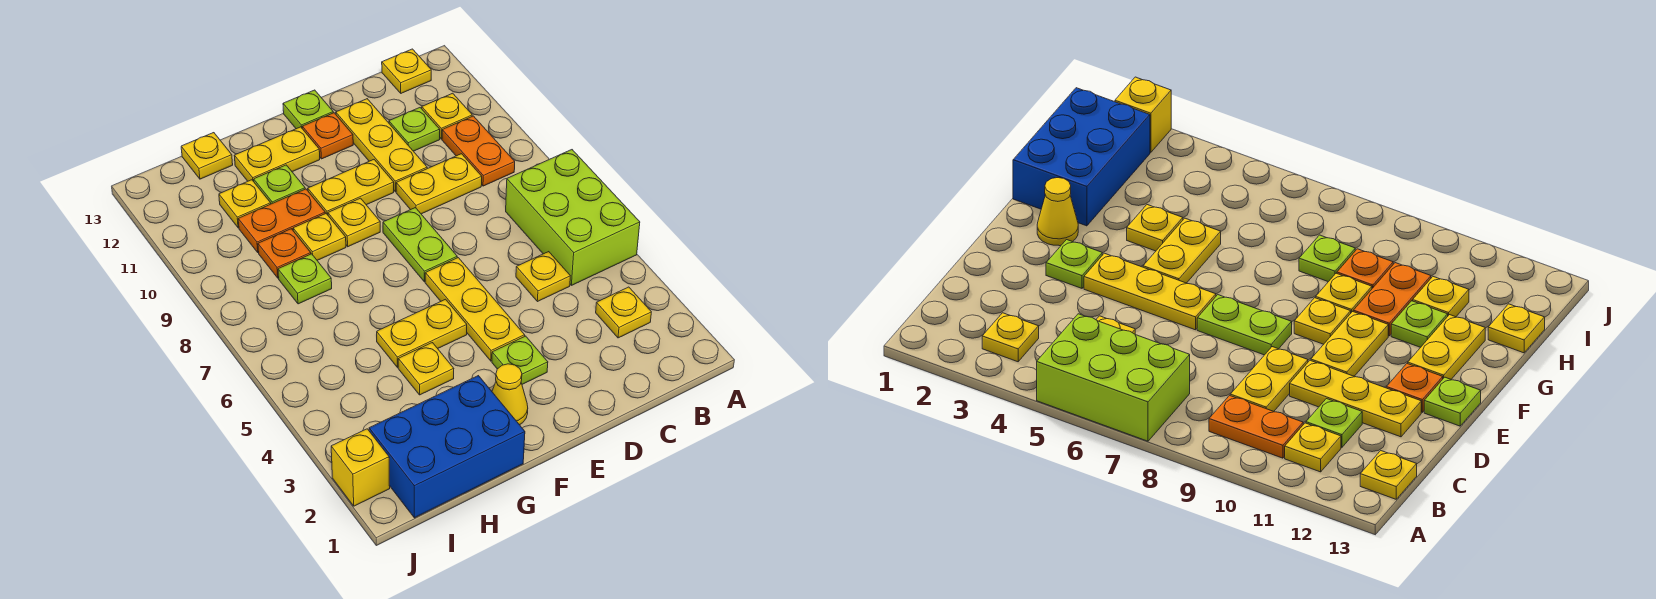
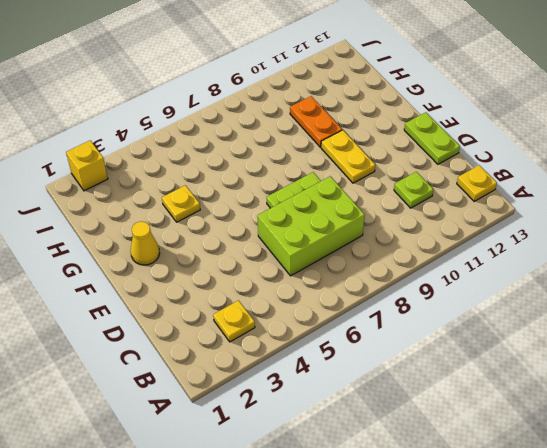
lime 2x3 brick [257,176,365,276] -> lime 2x3 brick moved to [506,150,640,285]
lime 1x2 plate [404,112,460,164] -> lime 1x1 plate [283,90,333,129]
none -> orange 1x2 plate [442,116,515,186]
none -> yellow 1x1 plate [422,93,472,139]
none -> yellow 1x1 plate [516,252,570,302]

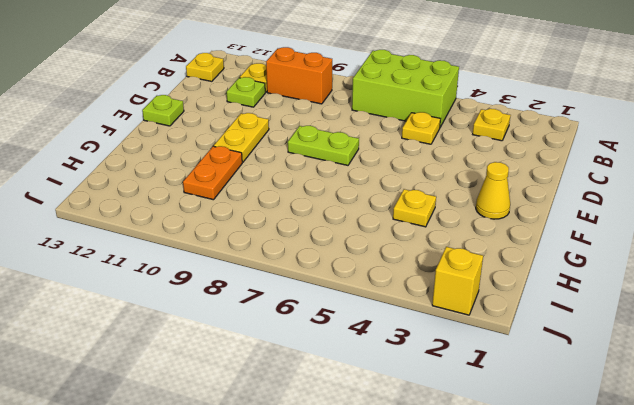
orange 1x2 brick [266,47,332,104] -> orange 1x2 plate [442,116,515,186]
none -> yellow 1x2 plate [396,154,482,214]
none -> yellow 1x3 plate [336,99,427,192]
none -> lime 1x1 plate [492,336,548,384]

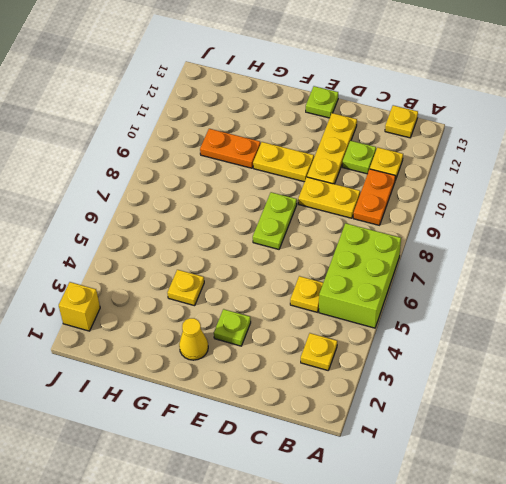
none -> yellow 1x3 plate [425,258,525,361]
none -> orange 1x1 plate [302,113,353,159]
none -> yellow 1x2 plate [377,299,467,367]

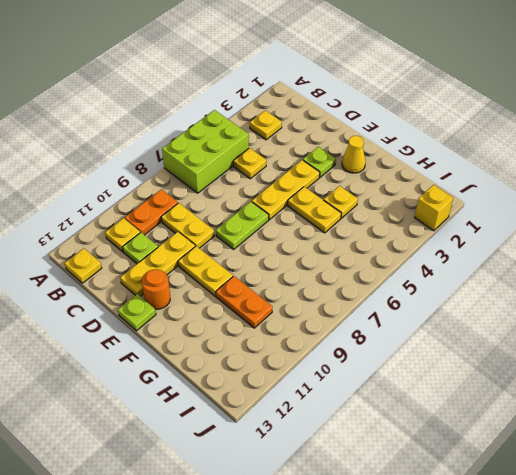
orange 1x1 round brick [142,269,170,309] -> orange 1x1 plate [302,113,353,159]
none -> yellow 1x1 plate [328,198,380,247]
none -> yellow 1x2 plate [234,127,320,181]
none -> blue 2x3 brick [369,376,525,518]

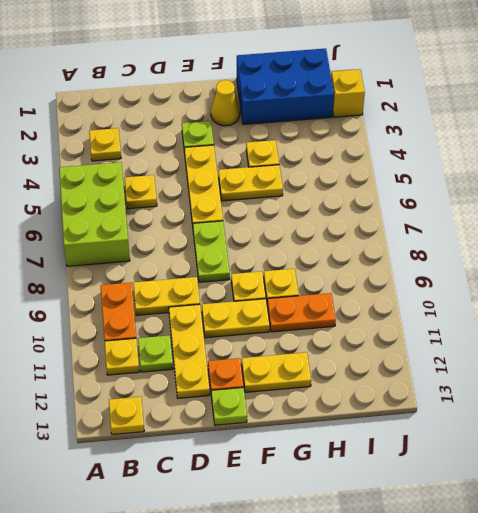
none -> lime 1x1 plate [254,165,305,204]
none -> lime 1x1 plate [278,254,332,304]
none -> orange 1x1 plate [258,229,311,278]

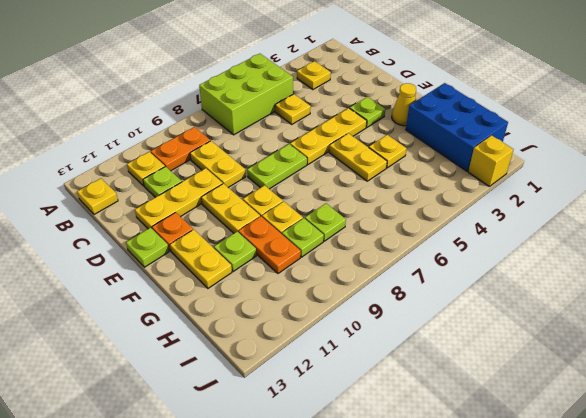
lime 1x1 plate [282,218,324,257] -> orange 1x1 plate [258,229,311,278]
none -> yellow 1x1 plate [219,180,271,228]
none -> yellow 1x1 plate [181,133,233,179]

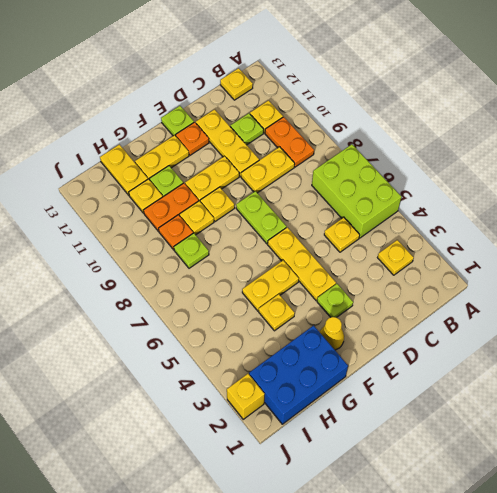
yellow 1x2 plate [100,144,148,195] -> yellow 1x1 plate [181,133,233,179]

